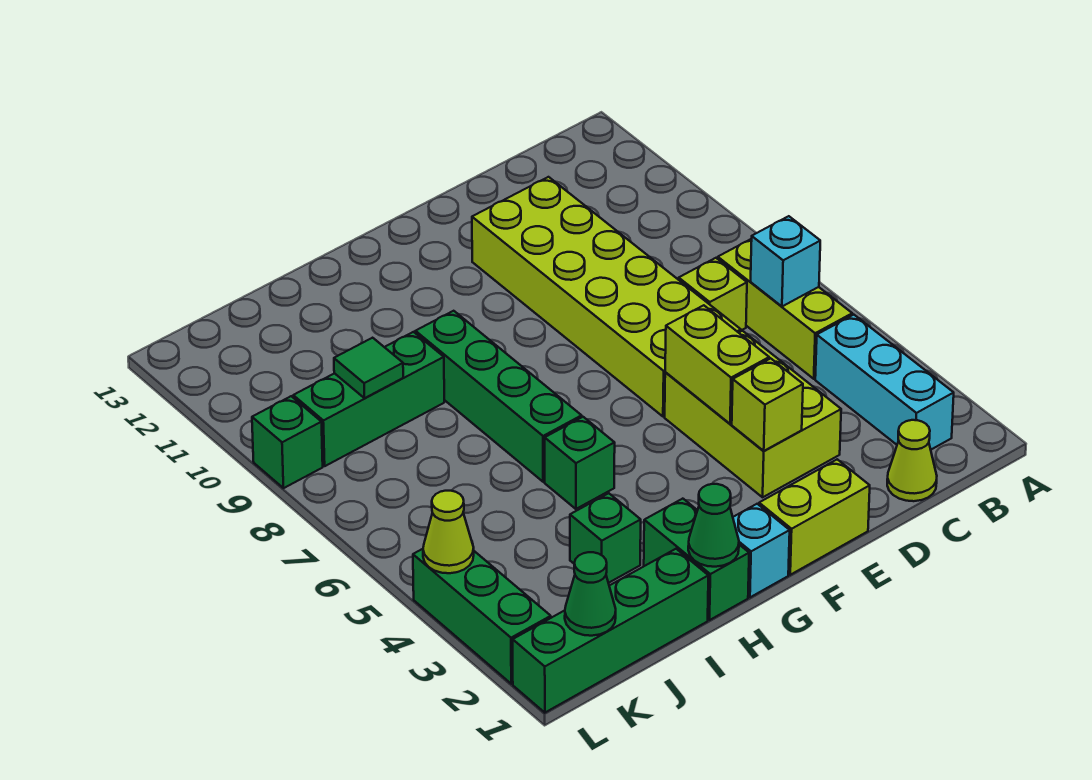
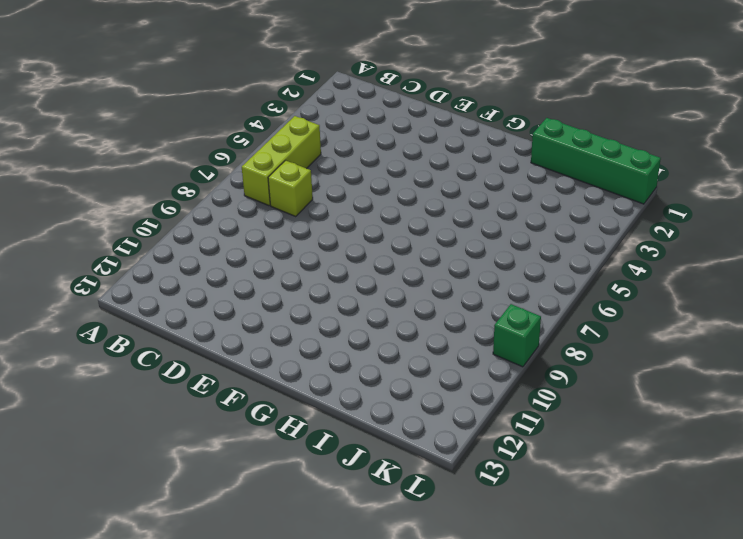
none -> cyan 1x3 brick [815,315,954,450]
none -> lime 1x1 cone [887,420,937,501]
none -> lime 2x3 brick [665,331,841,497]

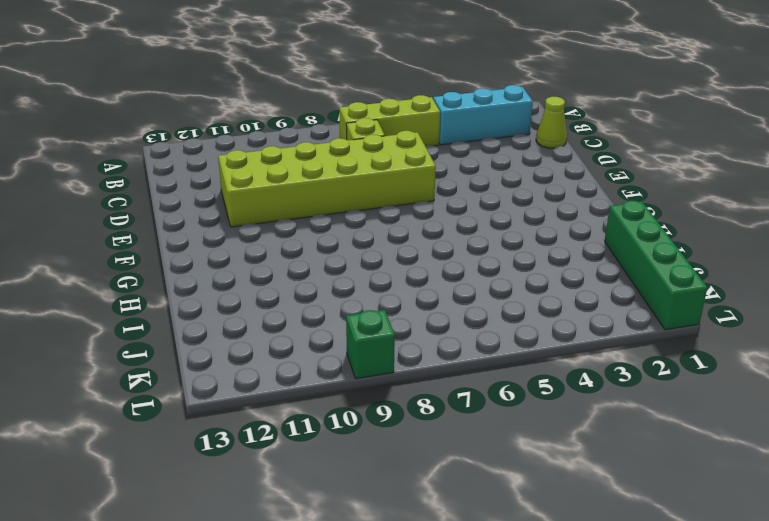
none -> lime 2x3 brick [665,331,841,497]
none -> lime 1x2 brick [759,459,870,575]
none -> cyan 1x1 brick [733,504,790,597]

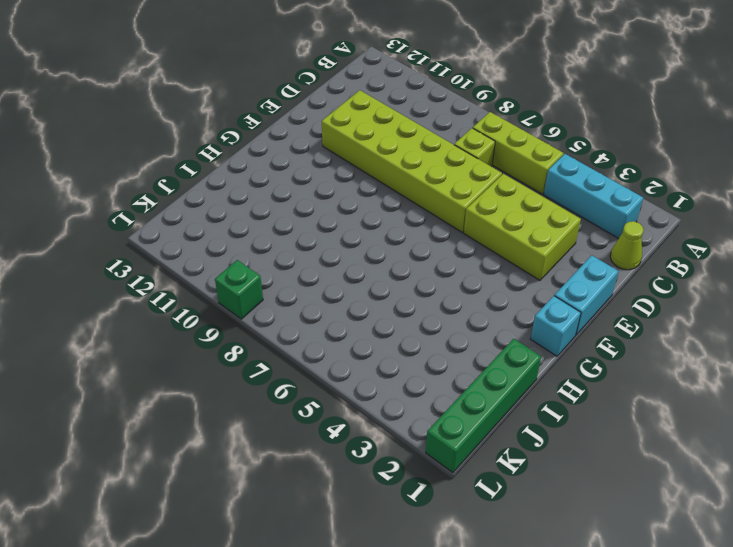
cyan 1x2 brick [555,255,618,335] -> lime 1x2 brick [759,459,870,575]
none -> green 1x2 brick [644,499,749,620]
none -> green 1x1 brick [545,417,615,509]
none -> green 1x4 brick [415,311,582,482]

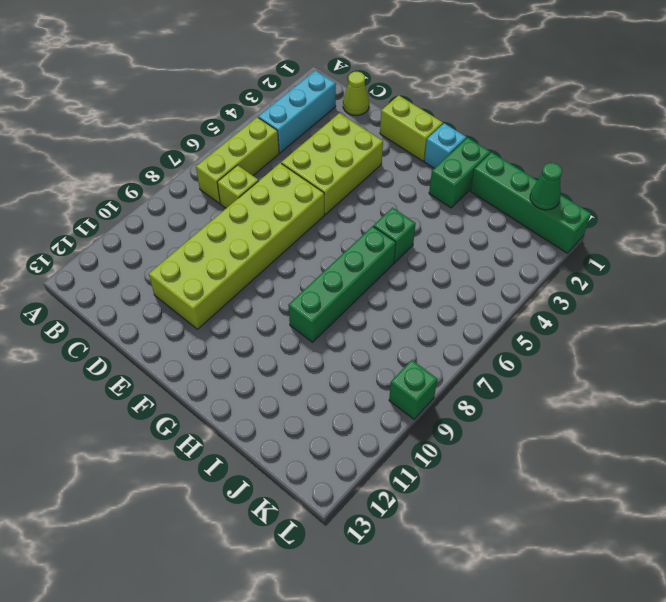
none -> green 1x1 brick [570,493,641,583]
none -> green 1x3 brick [293,332,444,466]
none -> green 1x3 brick [413,549,551,684]

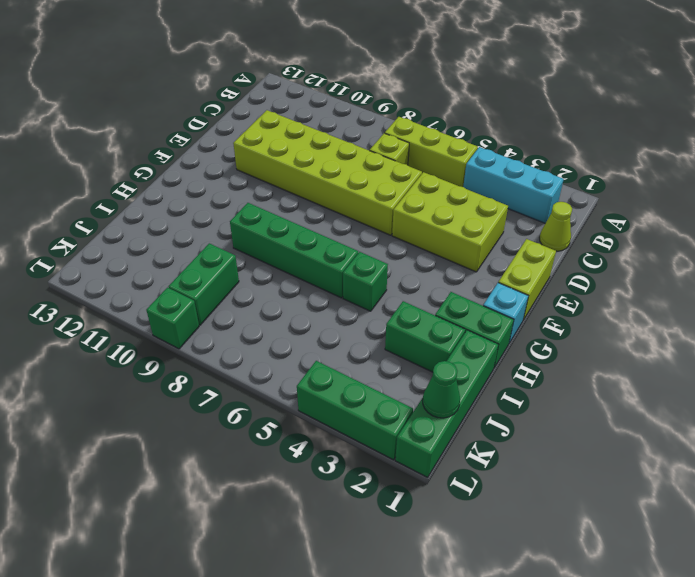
green 1x2 brick [385,301,465,372] -> green 1x1 brick [570,493,641,583]
green 1x2 brick [169,243,239,325] -> green 1x3 brick [293,332,444,466]
none -> cyan 1x1 brick [751,216,820,306]
none -> lime 1x1 brick [732,358,803,451]
none -> lime 1x2 brick [665,305,769,424]

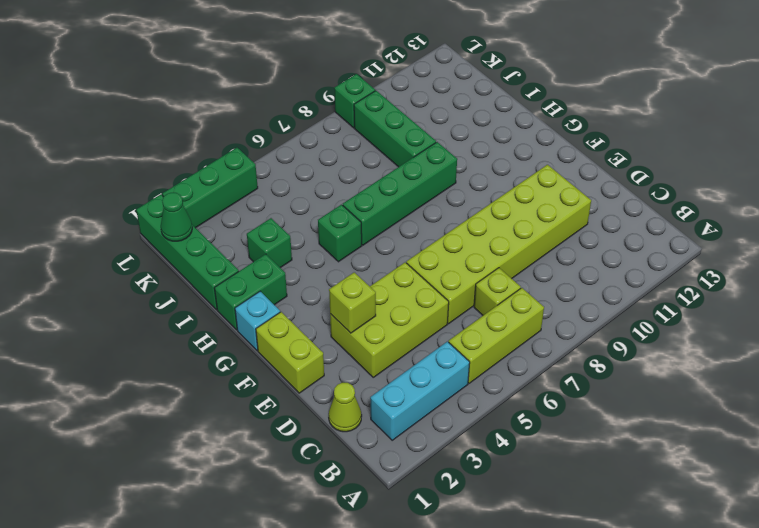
none -> cyan 1x1 brick [751,216,820,306]
none -> lime 1x2 brick [665,305,769,424]
none -> green 1x1 cone [688,484,739,567]

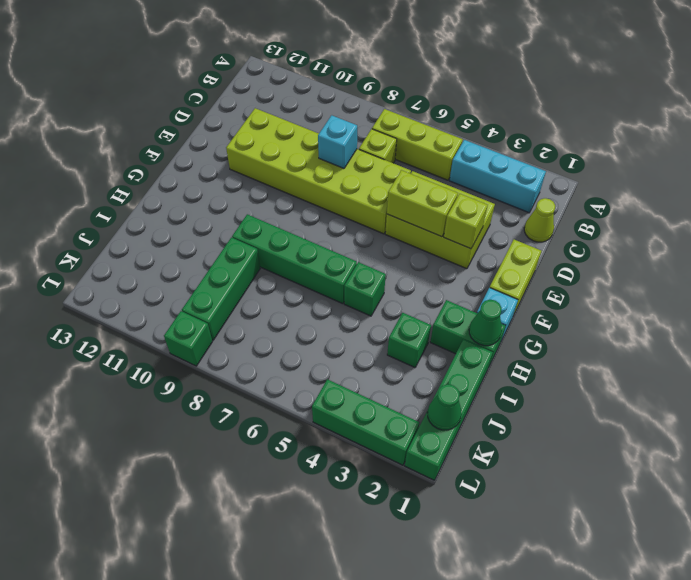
cyan 1x1 brick [318,115,357,168] -> cyan 1x1 brick moved to [751,216,820,306]
none -> green 1x1 tile [334,338,403,398]
none -> lime 1x1 cone [423,491,474,573]

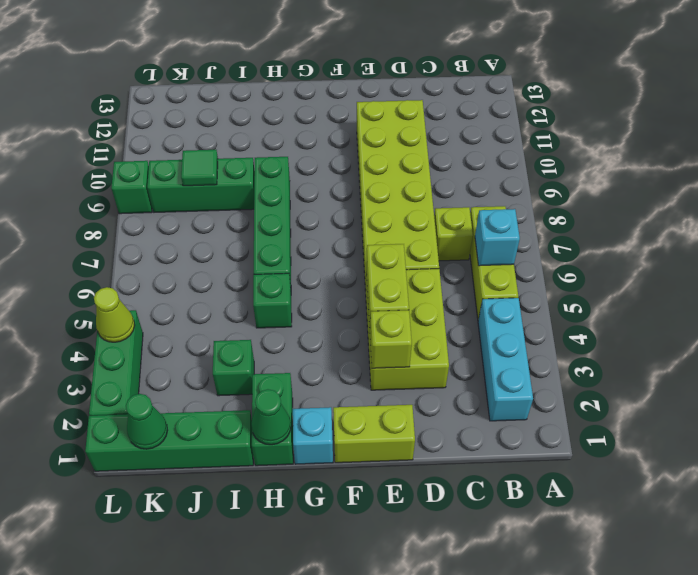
none -> lime 1x1 cone [887,420,937,501]

